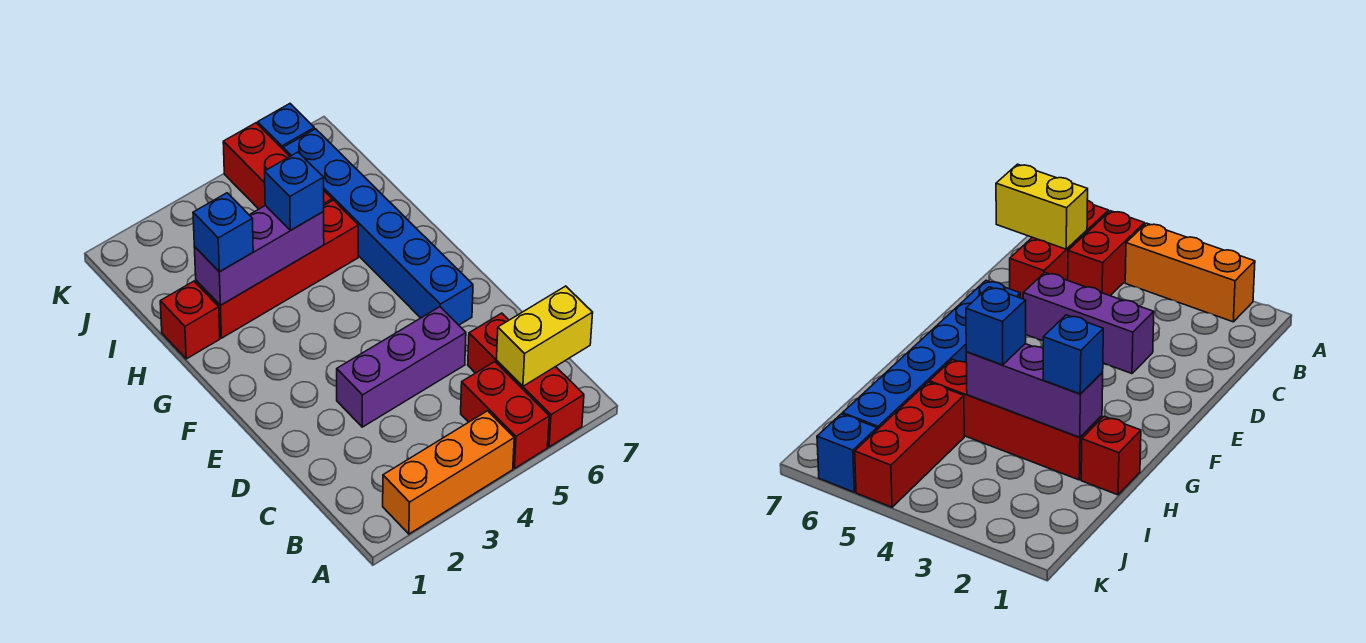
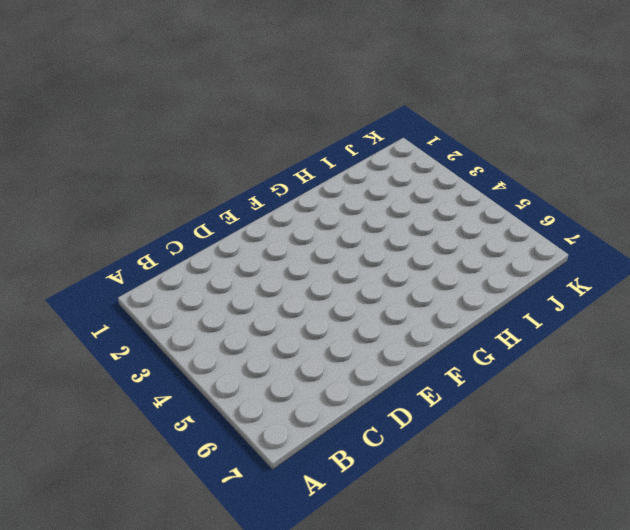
none -> orange 1x3 brick [383,411,514,534]
none -> red 1x2 brick [461,362,549,469]
none -> red 1x3 brick [468,313,584,447]

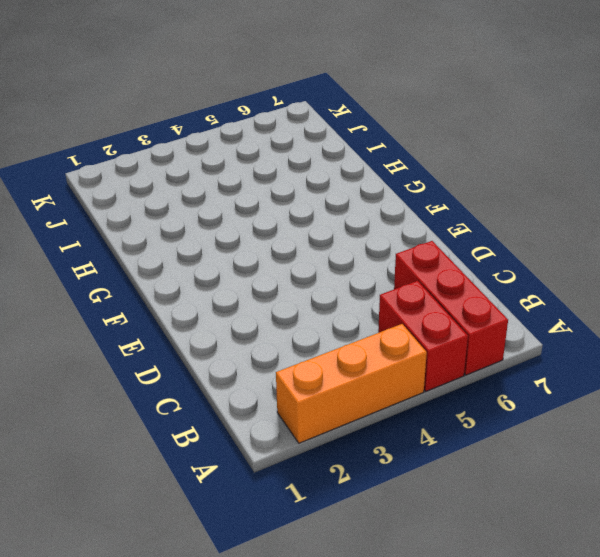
none -> purple 1x3 brick [337,307,466,427]
none -> blue 1x6 brick [283,129,473,325]
none -> red 1x1 brick [160,281,220,359]

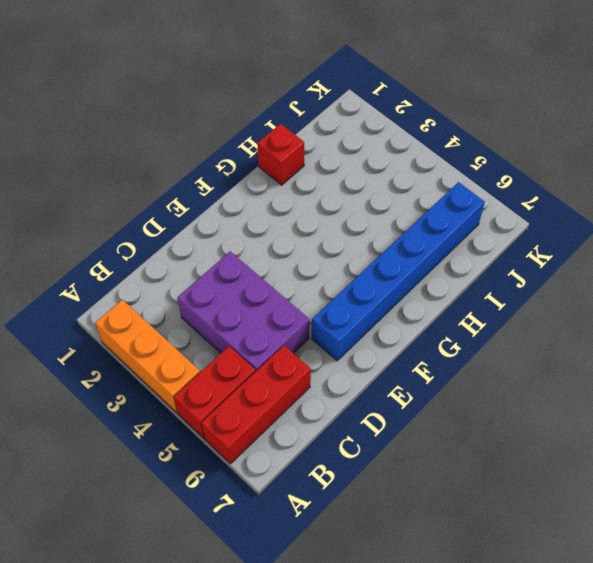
purple 2x3 brick [178,251,309,371] -> purple 1x3 brick [337,307,466,427]
none -> red 1x4 brick [196,200,358,338]
none -> red 1x3 brick [223,123,332,209]
none -> blue 1x1 brick [258,104,314,149]

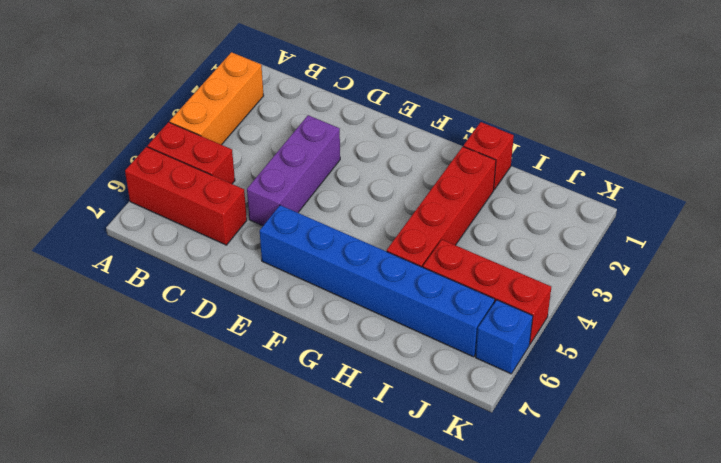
none -> yellow 1x2 brick [497,286,593,386]
none -> purple 1x3 brick [194,205,324,305]
none -> blue 1x1 brick [193,193,253,272]

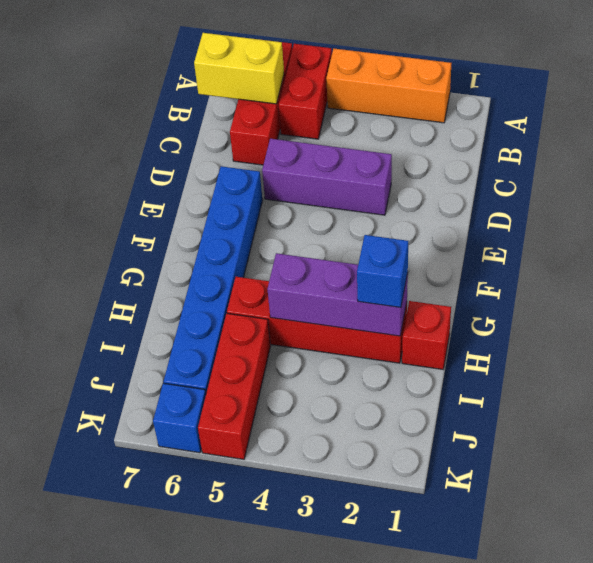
none -> blue 1x1 brick [265,152,324,230]

